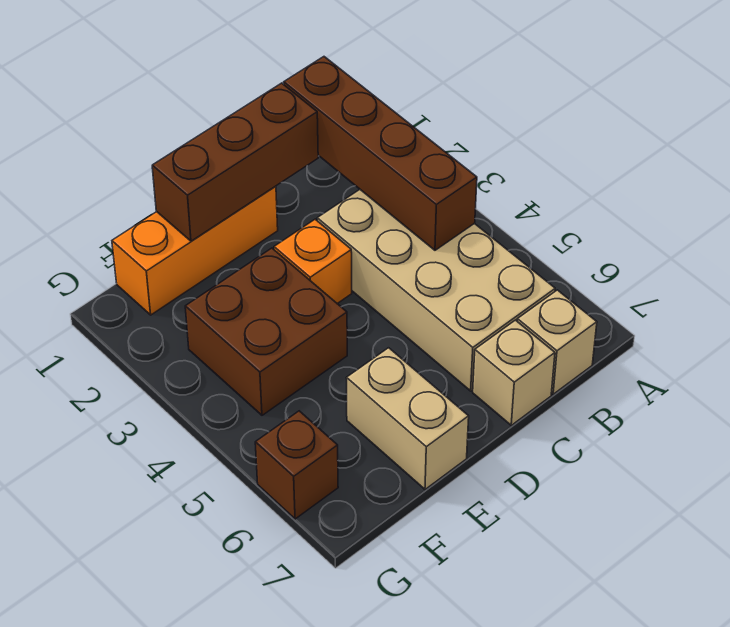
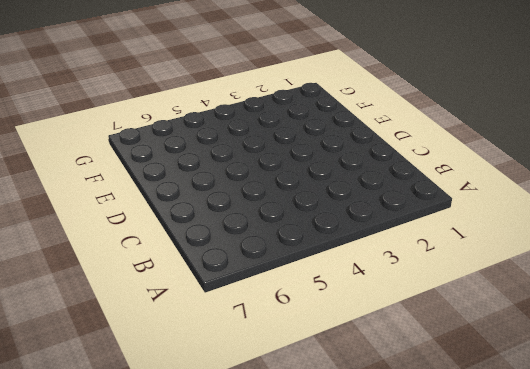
none -> tan 2x4 brick [317,190,555,391]
none -> tan 1x1 brick [517,290,597,394]

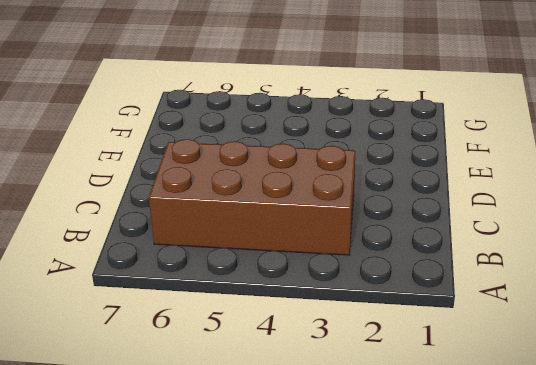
brown 2x4 brick [149,139,355,255] -> tan 2x4 brick [317,190,555,391]
none -> tan 1x1 brick [517,290,597,394]
none -> tan 1x1 brick [473,320,555,425]

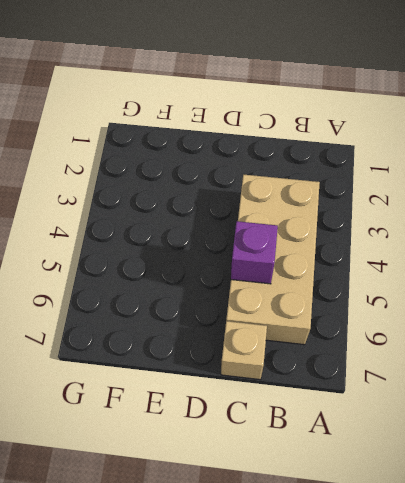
purple 1x1 brick [231,221,278,284] -> none
none -> tan 1x1 brick [517,290,597,394]
none -> orange 1x3 brick [112,186,278,315]

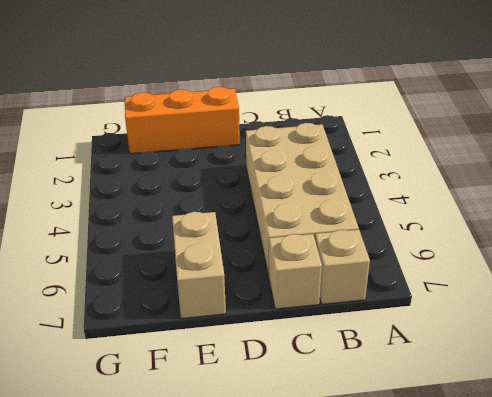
none -> orange 1x1 brick [274,219,352,304]
none -> brown 2x2 brick [185,248,347,415]

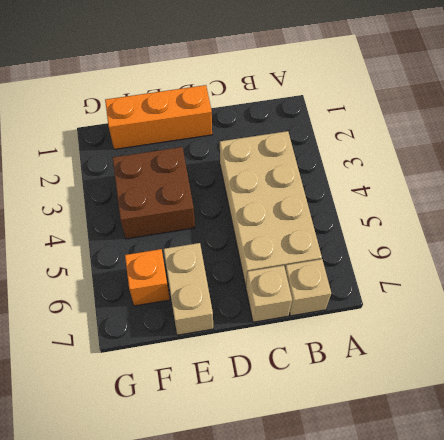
orange 1x1 brick [125,249,170,306] -> orange 1x1 brick moved to [274,219,352,304]
none -> brown 1x1 brick [255,411,338,519]
none -> brown 1x4 brick [284,57,477,250]

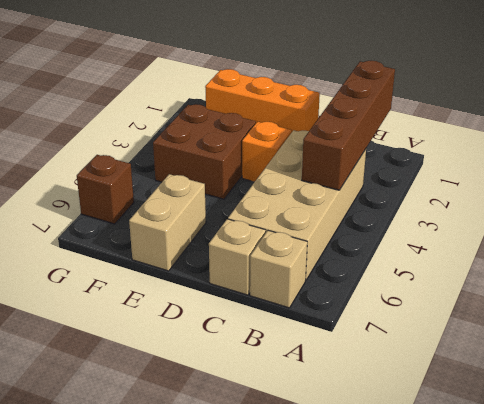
none -> brown 1x3 brick [152,83,318,241]

